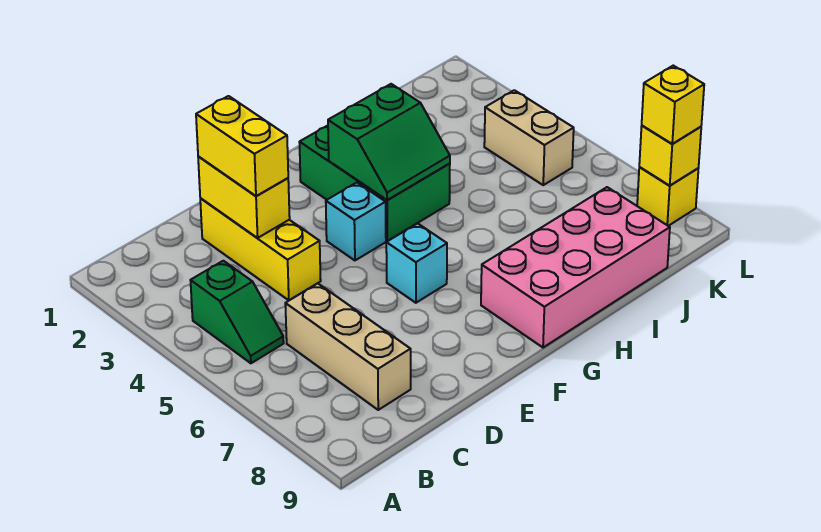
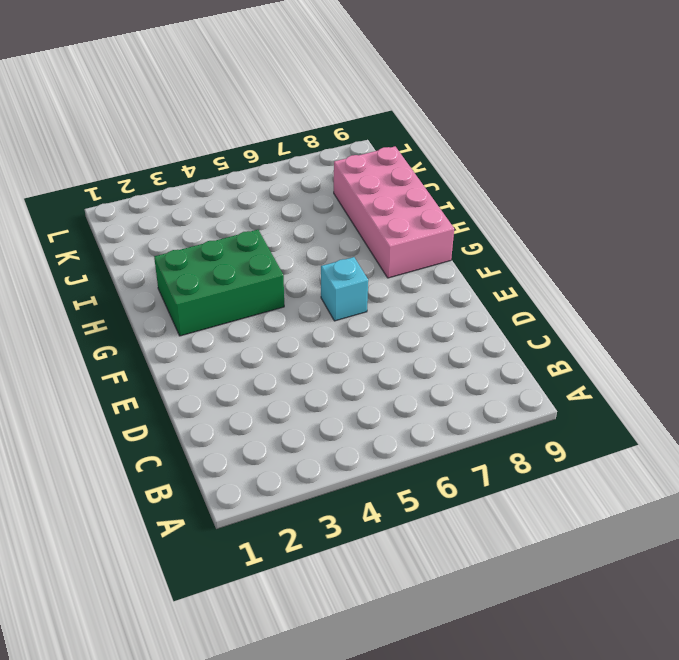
none -> green 1x2 slope [190,261,284,363]
none -> tan 1x3 brick [285,283,411,410]
none -> yellow 1x3 brick [200,198,321,300]

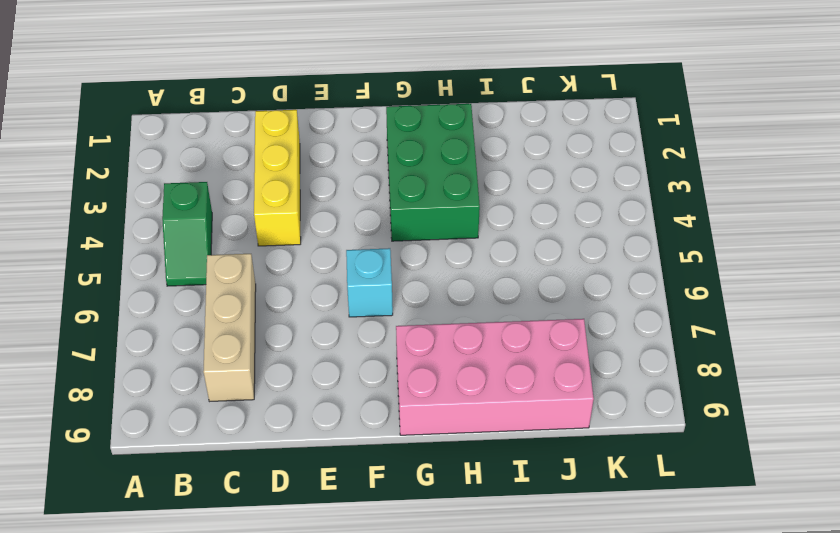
none -> cyan 1x1 brick [326,183,386,260]
none -> tan 1x2 brick [484,90,574,185]
none -> yellow 1x1 brick [637,167,698,226]

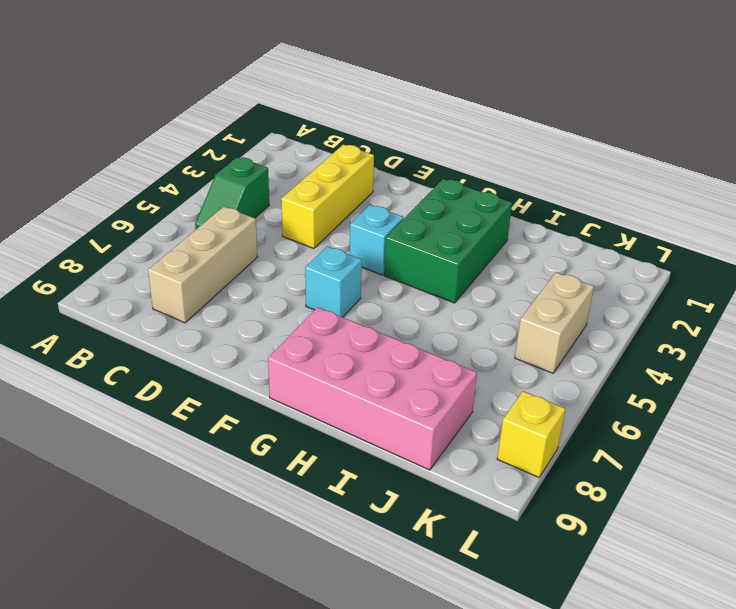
none -> yellow 1x2 brick [198,157,290,238]
none -> green 2x2 slope [328,84,450,200]
none -> yellow 1x1 brick [639,126,701,185]

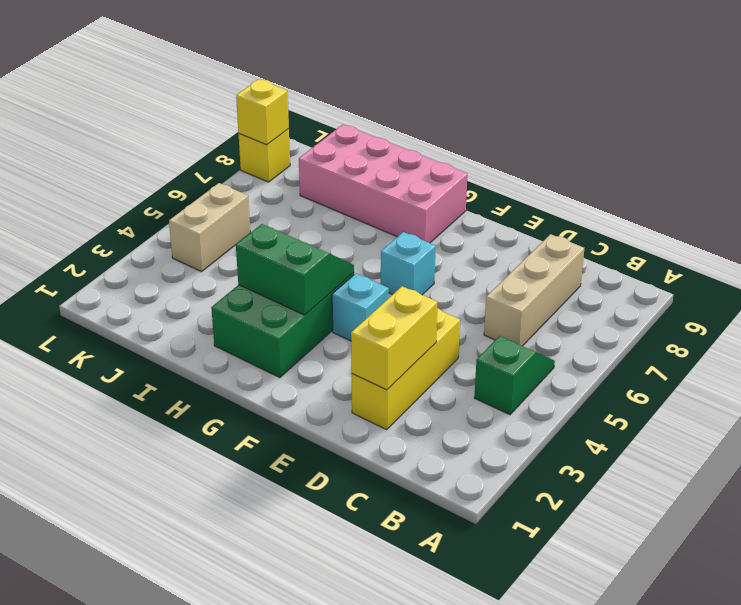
none -> yellow 1x2 brick [196,96,288,196]
none -> yellow 1x1 brick [642,66,704,144]

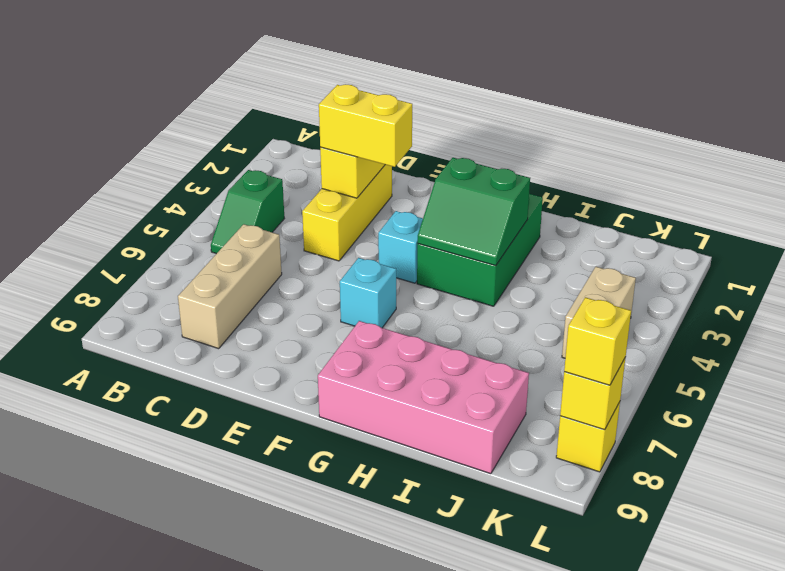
yellow 1x2 brick [319,84,412,167] -> yellow 1x2 brick turned to [196,96,288,196]

